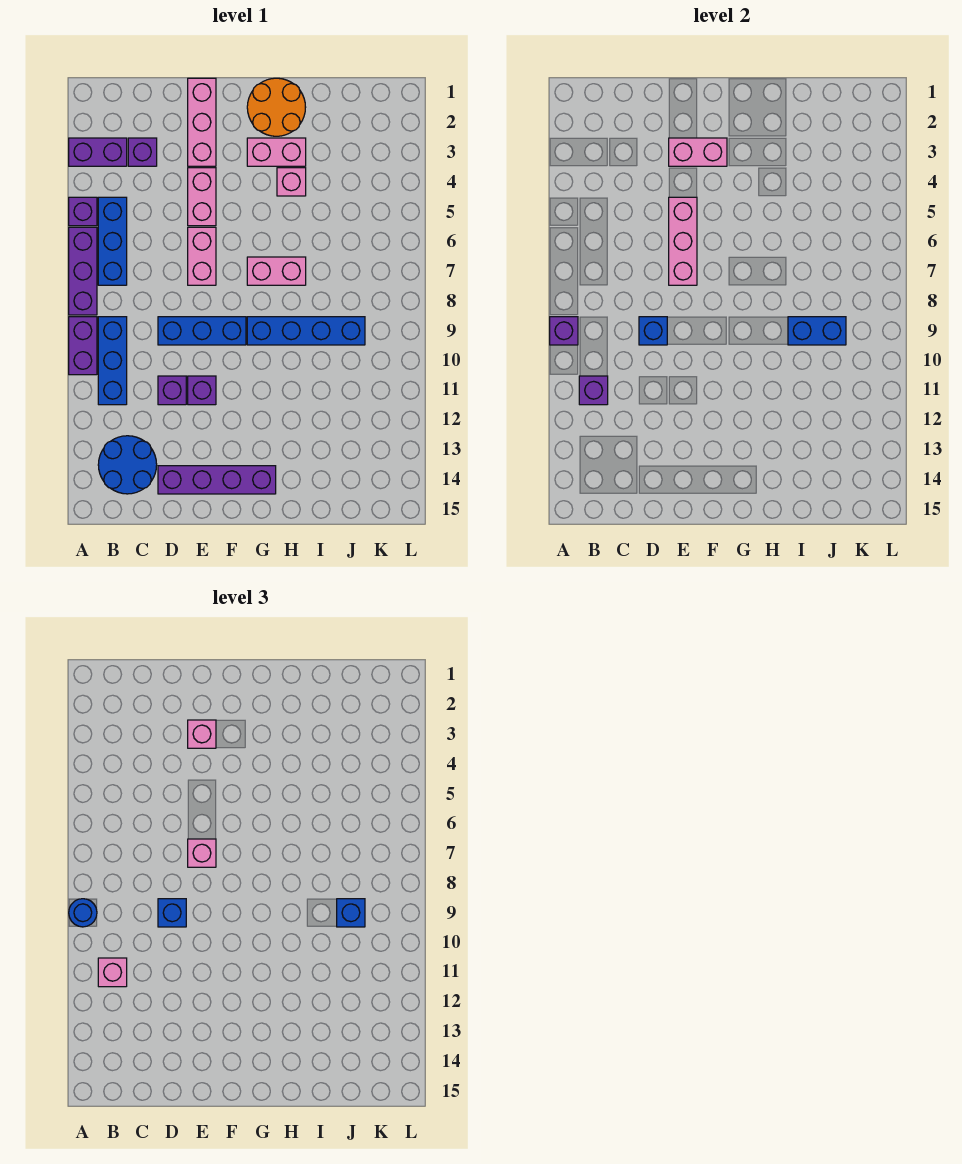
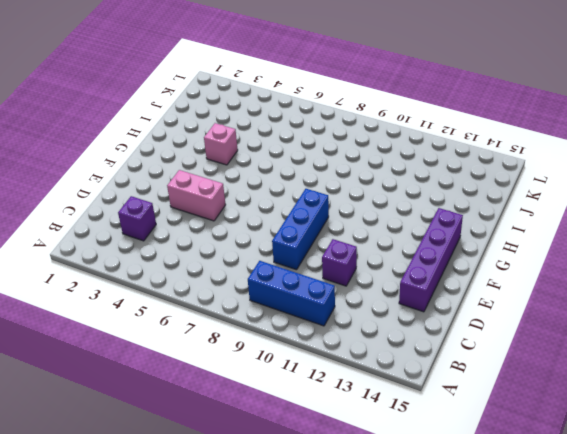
none -> purple 1x2 brick [69,138,127,166]
none -> purple 1x1 brick [69,197,97,226]
none -> purple 1x3 brick [69,227,97,315]
none -> purple 1x2 brick [69,317,97,375]

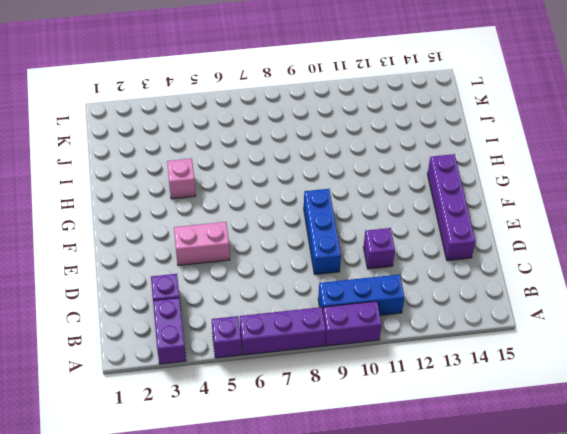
none -> blue 1x3 brick [98,197,127,285]
none -> blue 2x2 round brick [98,436,157,494]
none -> pink 1x3 brick [188,78,216,166]
none -> pink 1x2 brick [188,227,216,285]

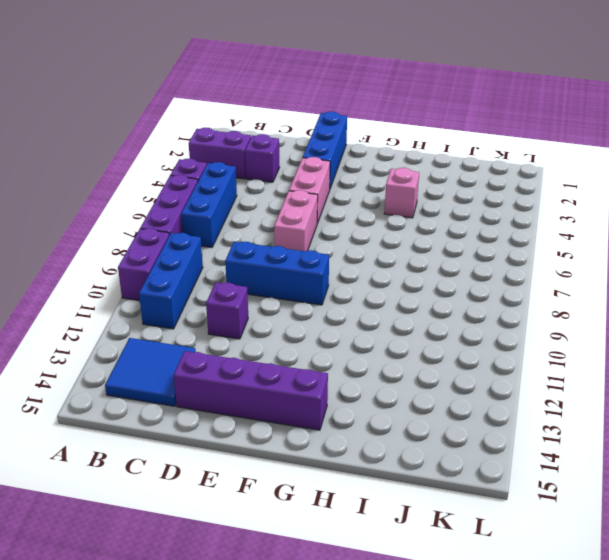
blue 2x2 tile [105,338,196,406] -> blue 2x2 round brick [98,436,157,494]
blue 1x3 brick [303,112,347,188] -> pink 1x3 brick [188,78,216,166]
none -> purple 1x1 brick [188,376,216,405]
none -> orange 2x2 round brick [247,78,306,136]
none -> pink 1x2 brick [247,138,306,166]
none -> pink 1x2 brick [247,257,306,285]

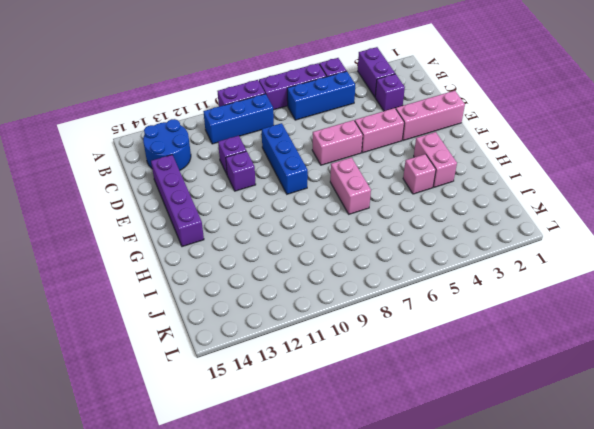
none -> orange 2x2 round brick [247,78,306,136]
none -> blue 1x4 brick [247,317,365,345]
none -> purple 1x1 brick [550,317,578,345]
none -> purple 1x1 brick [579,376,608,405]

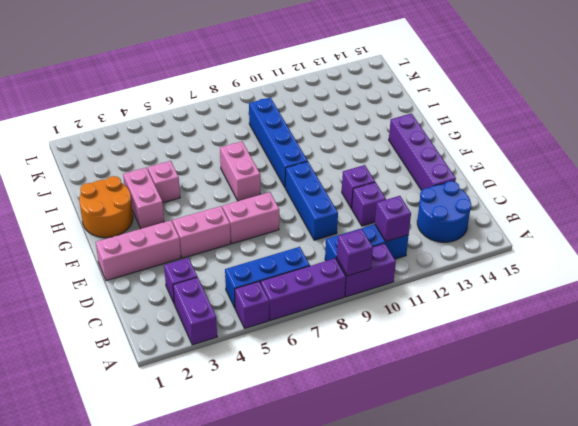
none -> blue 1x1 brick [639,317,667,345]
none -> pink 1x2 brick [669,138,727,166]
none -> pink 1x3 brick [669,197,697,285]
none -> blue 1x2 brick [788,317,846,345]

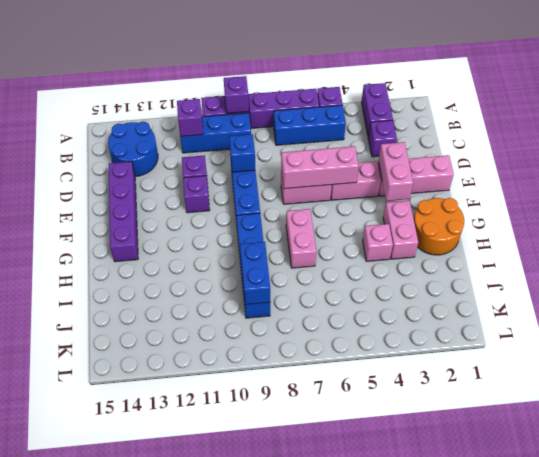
none -> blue 1x1 round brick [69,899,97,927]
none -> pink 1x1 brick [98,958,127,987]
none -> blue 1x1 brick [158,899,186,927]
none -> pink 1x1 brick [188,720,216,748]

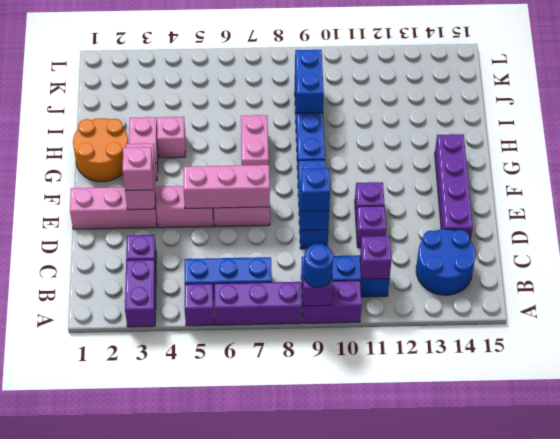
none -> pink 1x1 brick [98,958,127,987]
none -> pink 1x1 brick [188,839,216,867]
none -> blue 1x1 brick [337,899,365,927]

